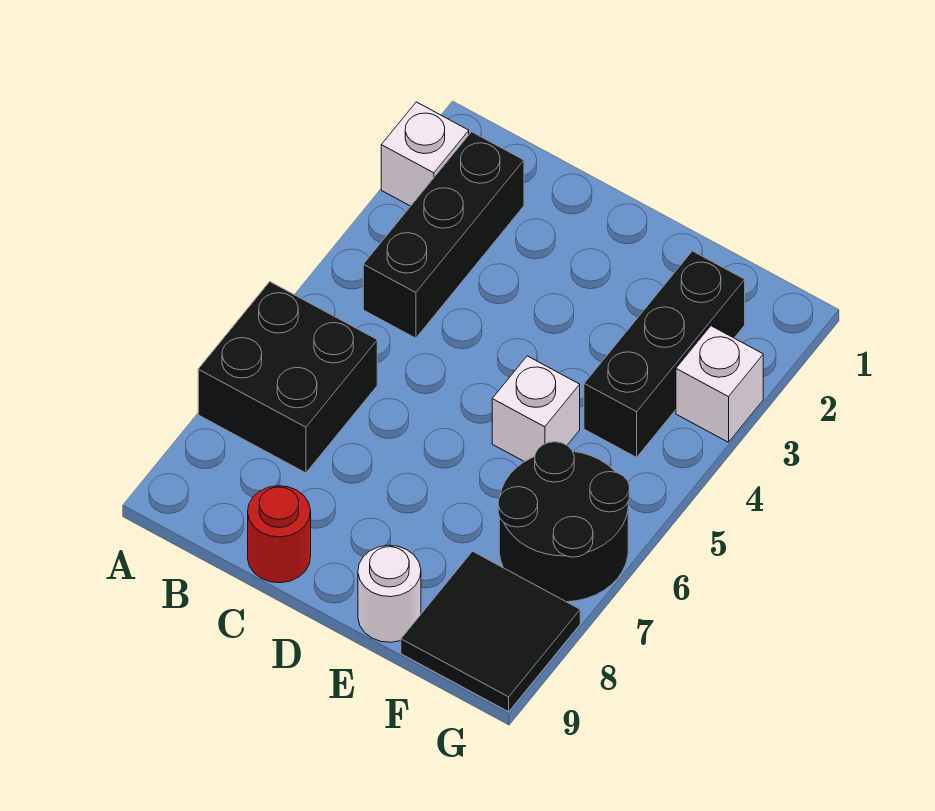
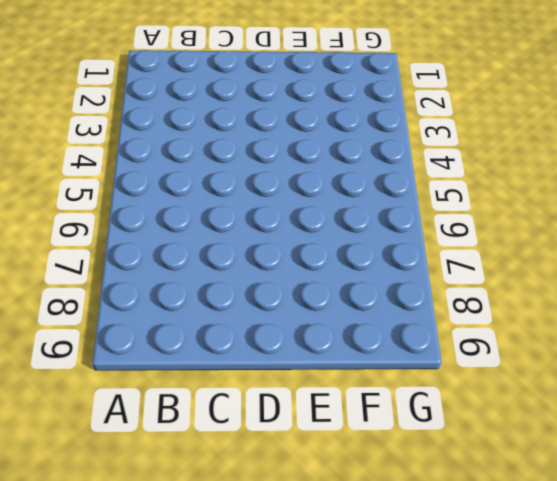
none -> white 1x1 brick [381,102,469,206]
none -> black 2x2 brick [198,282,377,473]

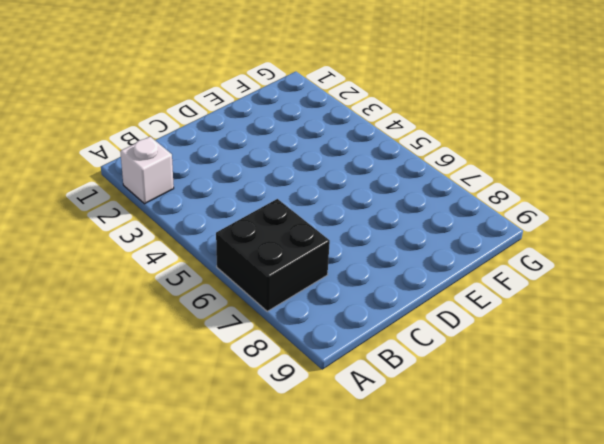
none -> black 1x3 brick [363,132,524,338]
none -> red 1x1 round brick [248,486,311,583]

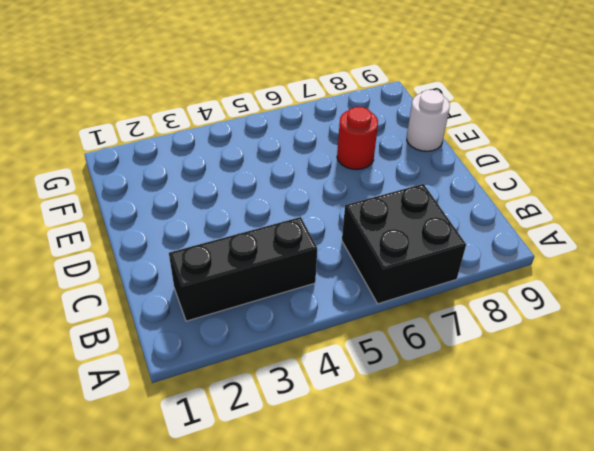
red 1x1 round brick [337,107,378,170] -> red 1x1 round brick moved to [248,486,311,583]
none -> white 1x1 brick [381,102,469,206]
none -> white 1x1 brick [492,356,580,462]

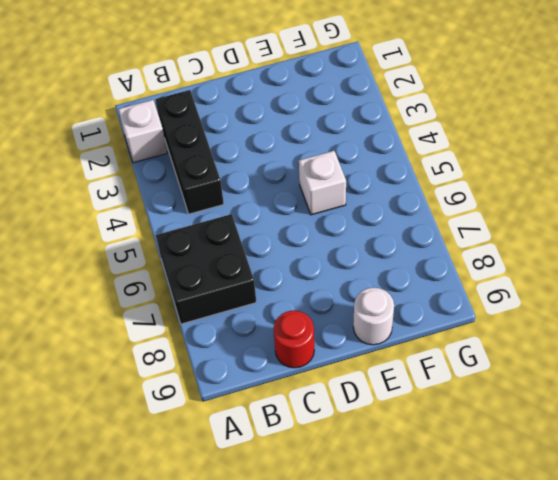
none -> black 1x3 brick [584,251,745,457]
none -> black 2x2 round brick [498,442,630,602]

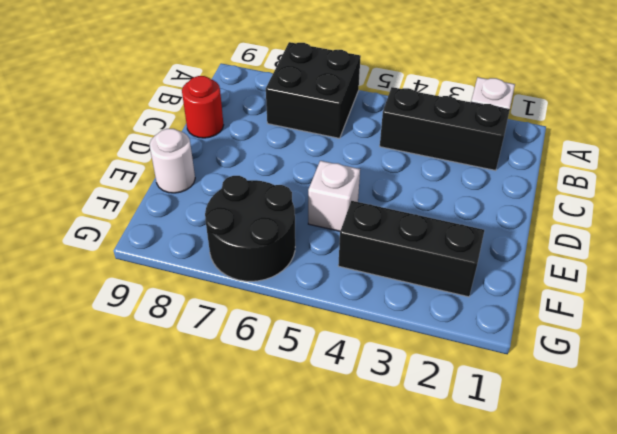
none -> black 2x2 tile [401,551,580,712]
none -> white 1x1 brick [676,326,763,442]

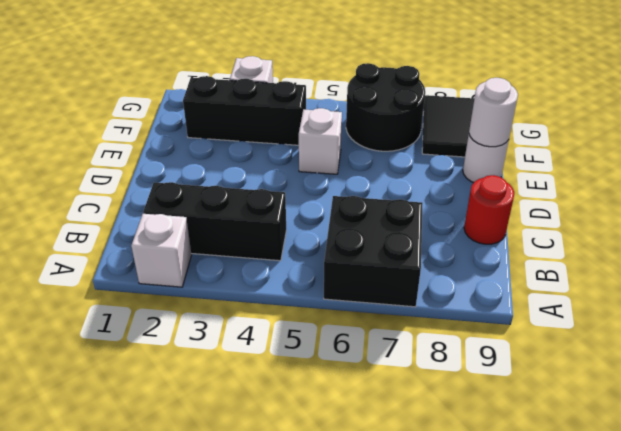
white 1x1 round brick [469,78,518,147] -> none

